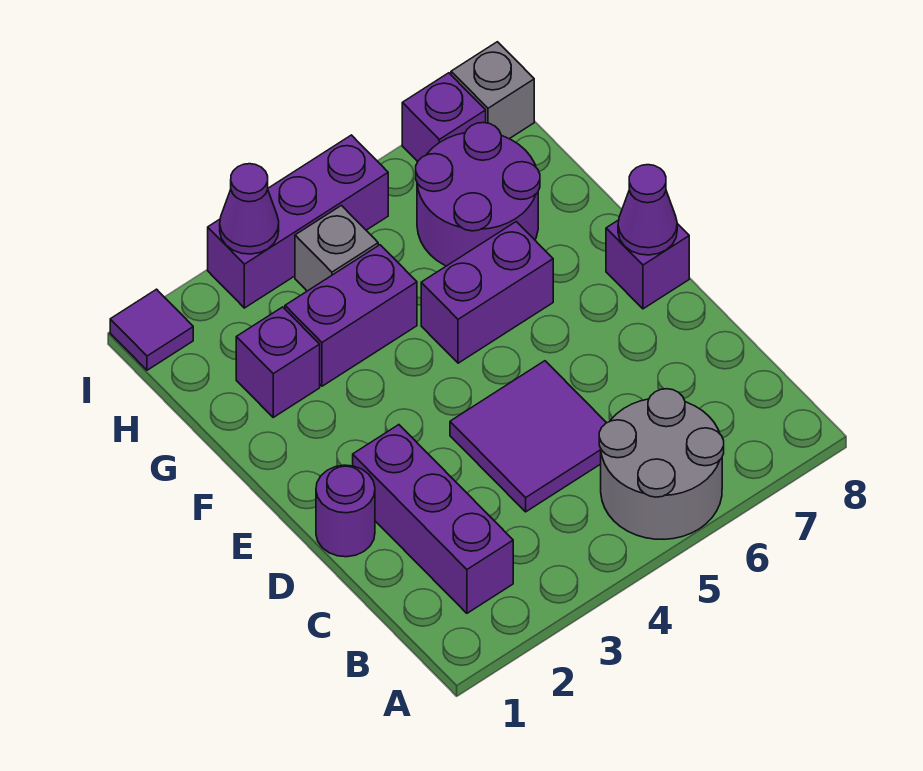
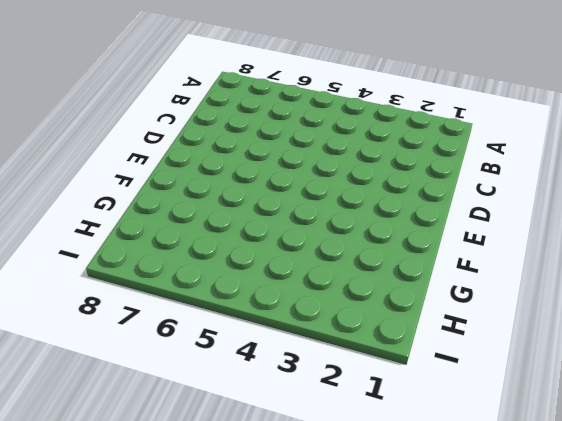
none -> grey 2x2 round brick [599,389,724,539]
none -> purple 1x3 brick [353,425,513,613]
none -> purple 2x2 tile [450,361,606,512]

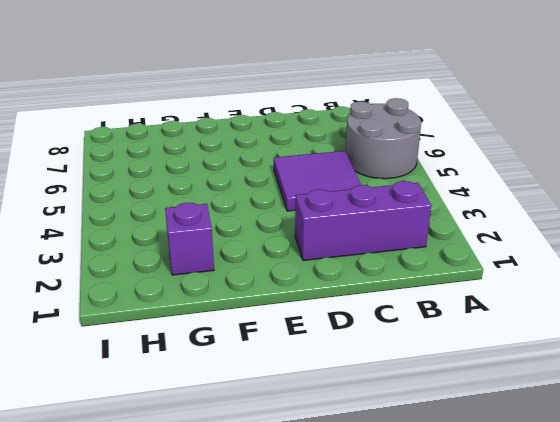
none -> purple 1x1 round brick [316,465,375,557]
none -> purple 1x1 brick [606,220,689,309]
none -> purple 1x2 brick [421,222,553,363]

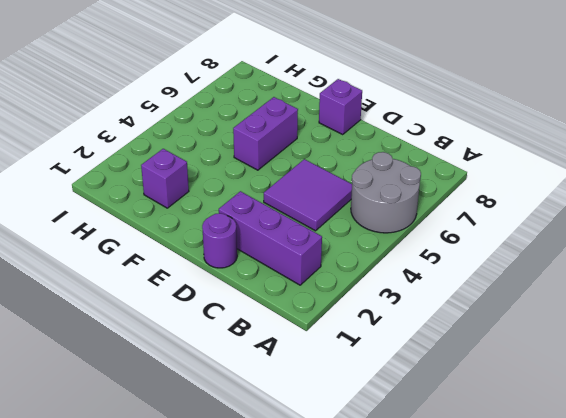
none -> purple 1x2 brick [285,245,417,386]
none -> purple 2x2 round brick [416,123,540,266]
none -> grey 1x1 brick [295,206,378,291]

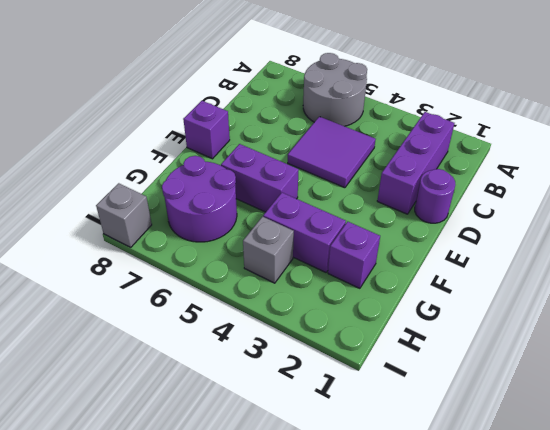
none -> purple 1x1 tile [110,289,193,370]
none -> purple 1x3 brick [208,135,388,308]
none -> purple 1x1 brick [402,73,486,162]

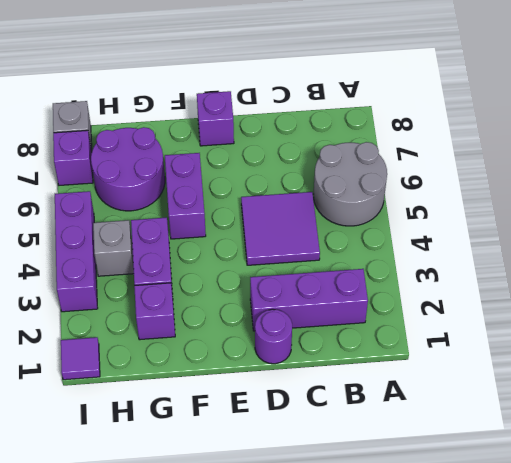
none -> purple 1x1 cone [618,165,677,255]
none -> purple 1x1 cone [220,164,279,254]

